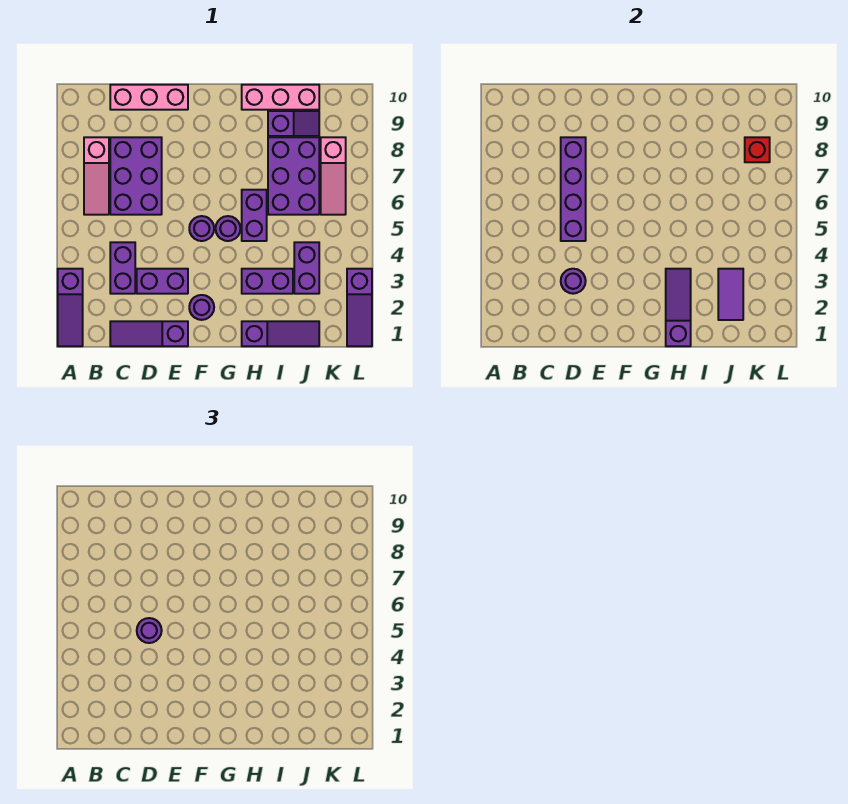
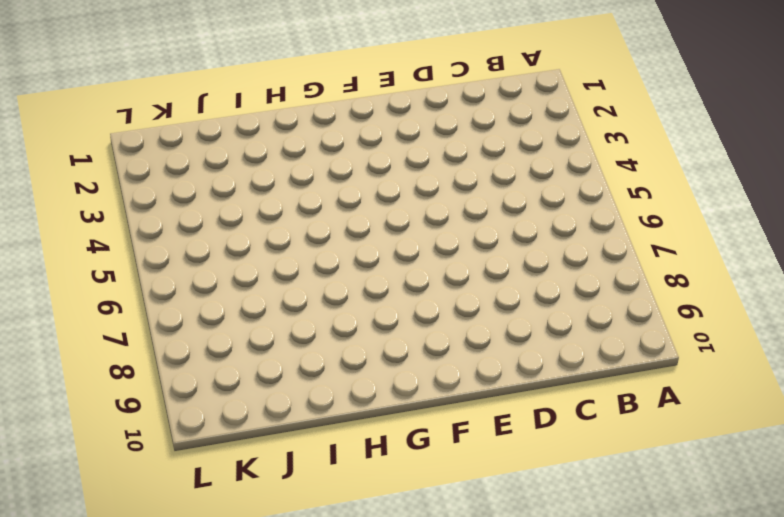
none -> purple 1x3 slope [58,269,83,346]
none -> pink 1x3 slope [84,137,109,215]
none -> purple 1x3 slope [110,321,188,346]

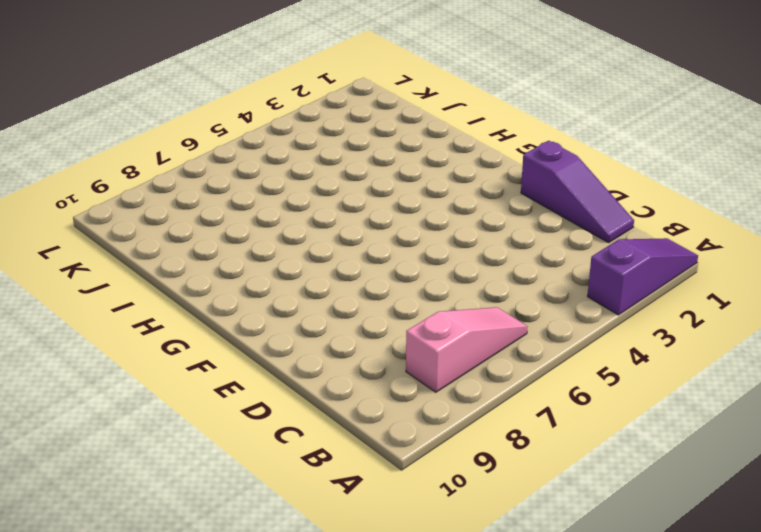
none -> purple 1x2 brick [110,242,135,294]
none -> purple 2x3 brick [110,137,162,215]
none -> pink 1x3 brick [110,85,188,110]

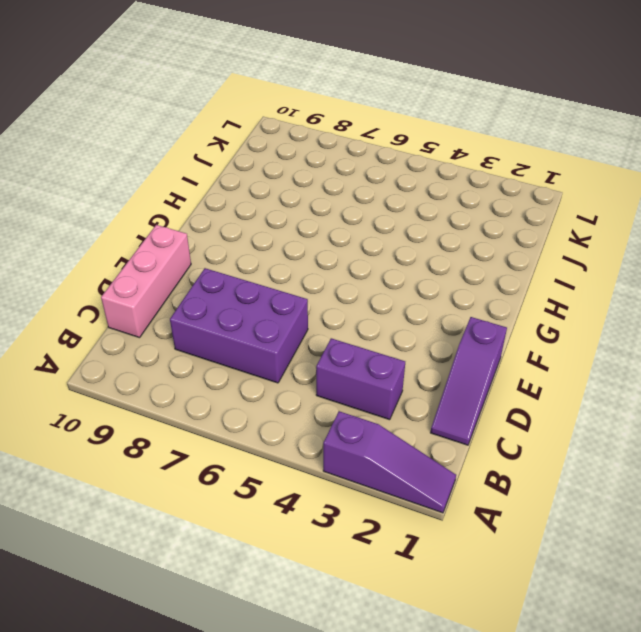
none -> pink 1x3 slope [84,137,109,215]
none -> purple 1x2 brick [137,269,188,294]
none -> purple 1x1 round brick [189,295,214,320]

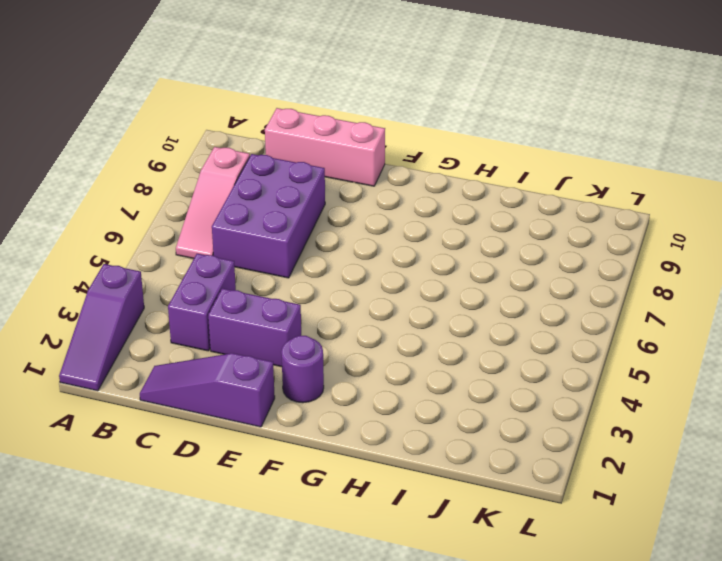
none -> purple 1x1 round brick [189,216,214,241]
none -> purple 1x1 round brick [216,216,240,241]
none -> purple 1x3 slope [242,321,319,346]

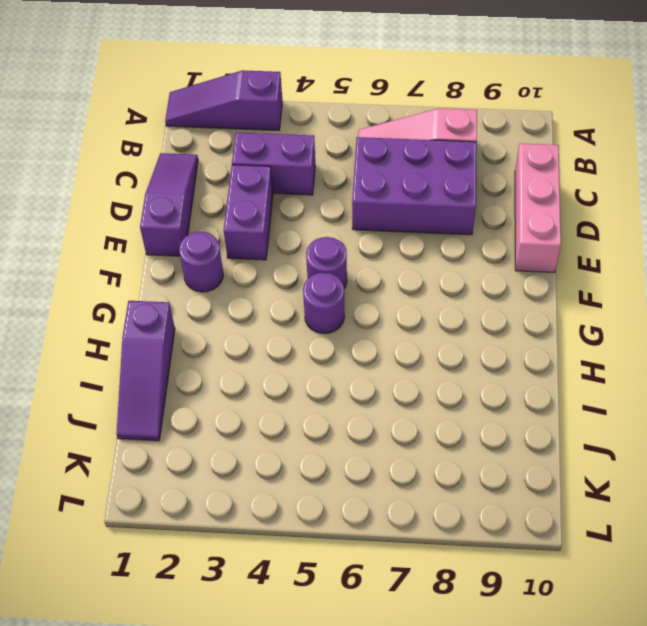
none -> purple 1x2 brick [242,269,293,294]
none -> purple 1x2 brick [242,190,267,241]
none -> pink 1x3 brick [242,85,319,110]

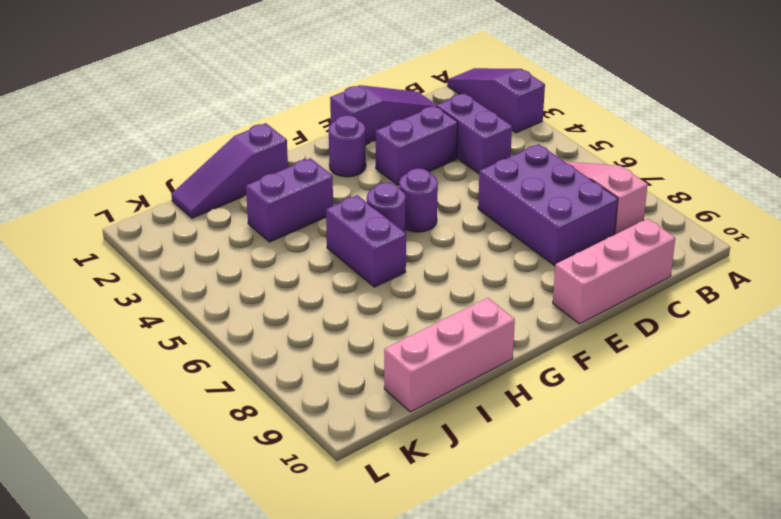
none -> purple 2x3 brick [268,137,319,215]
none -> purple 1x2 slope [268,111,319,136]
none -> purple 1x2 brick [294,242,319,294]

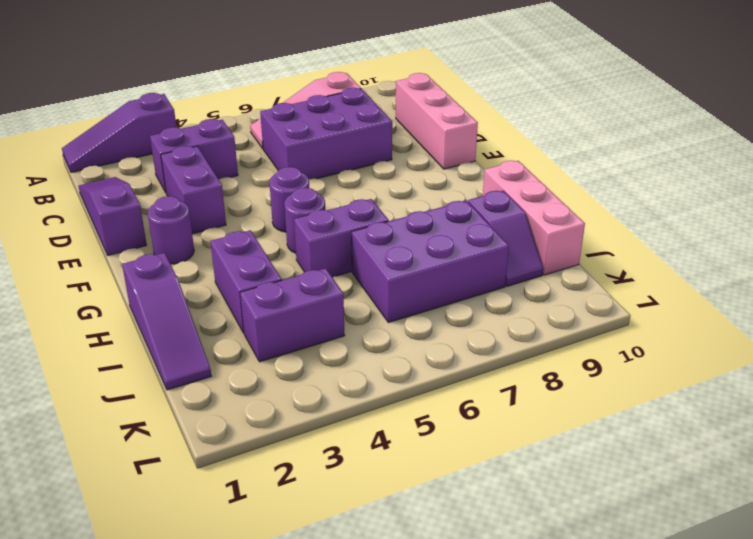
none -> pink 1x3 slope [321,137,346,215]
none -> purple 1x3 slope [347,269,372,346]
none -> purple 1x1 round brick [561,269,586,294]

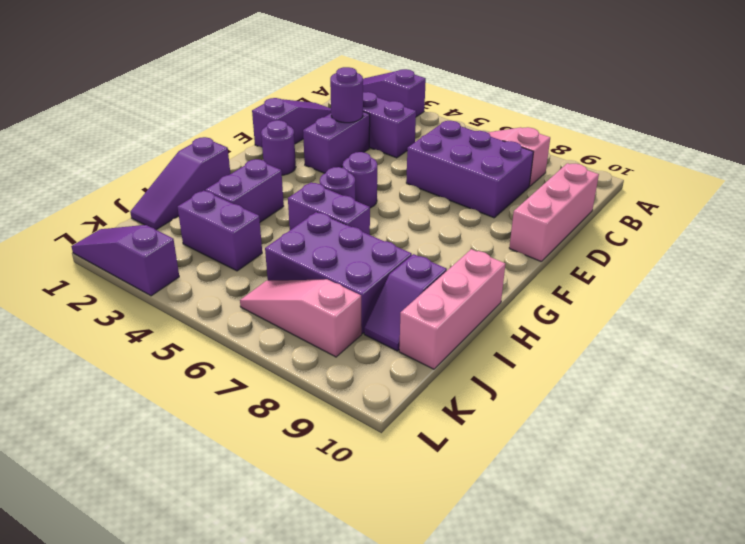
none -> purple 1x4 brick [561,137,586,241]
none -> purple 1x3 slope [666,269,691,346]
none -> purple 1x2 tile [718,269,743,320]

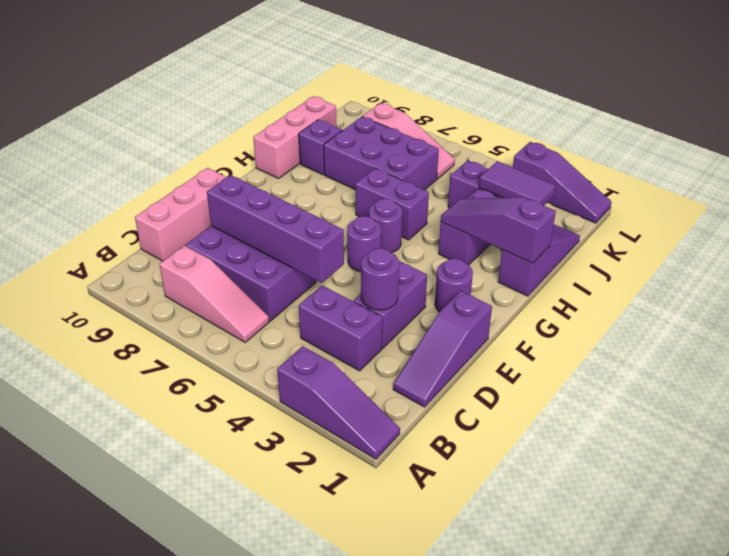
none -> red 1x1 brick [745,137,770,162]
none -> purple 1x1 round brick [137,618,162,643]

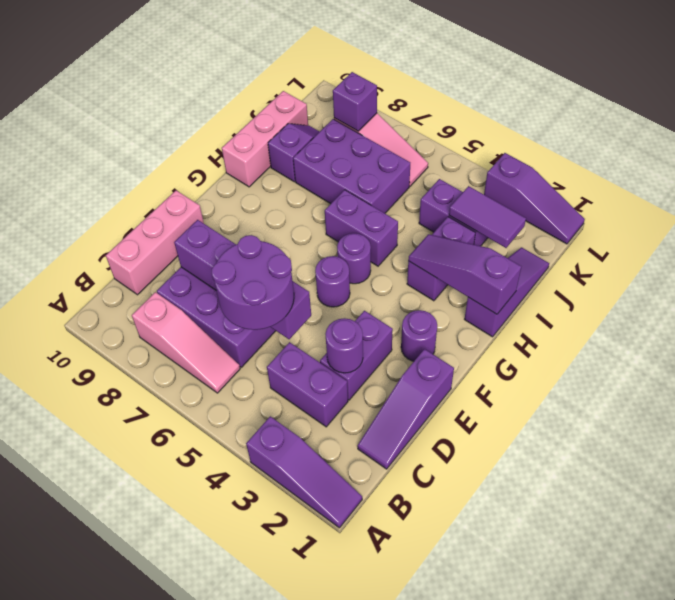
purple 2x2 round brick [212,235,294,330] -> purple 1x1 round brick [137,618,162,643]
purple 1x1 brick [333,72,377,131] -> red 1x1 brick [745,137,770,162]

